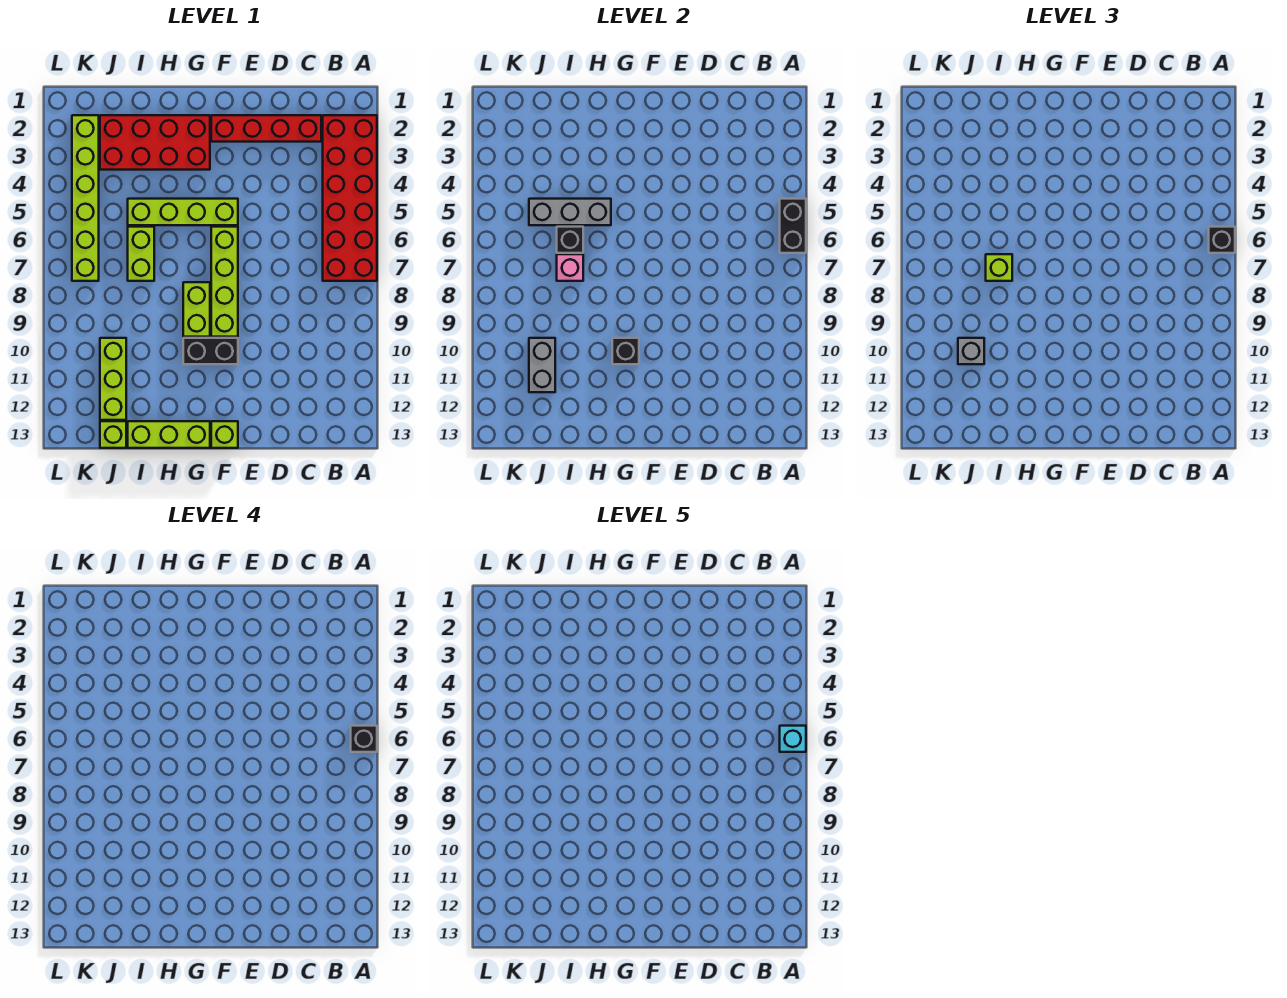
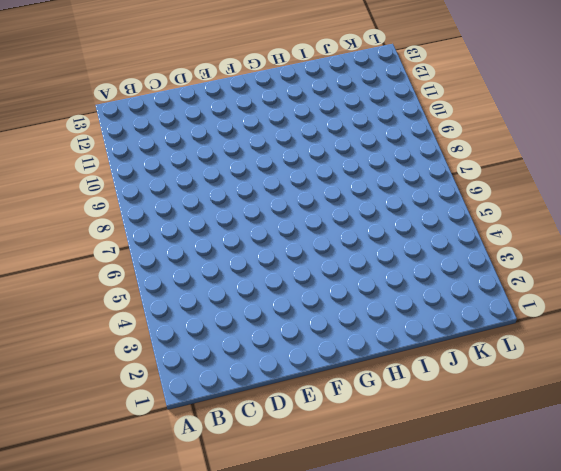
none -> red 2x6 brick [323,115,377,281]
none -> red 1x4 brick [211,115,321,142]
none -> lime 1x4 brick [128,199,238,225]

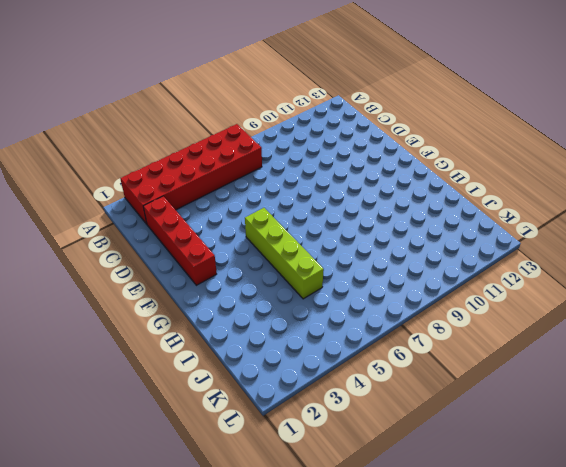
none -> lime 1x4 brick [211,227,238,337]
none -> black 1x2 brick [183,338,238,364]
none -> lime 1x1 brick [211,421,238,448]

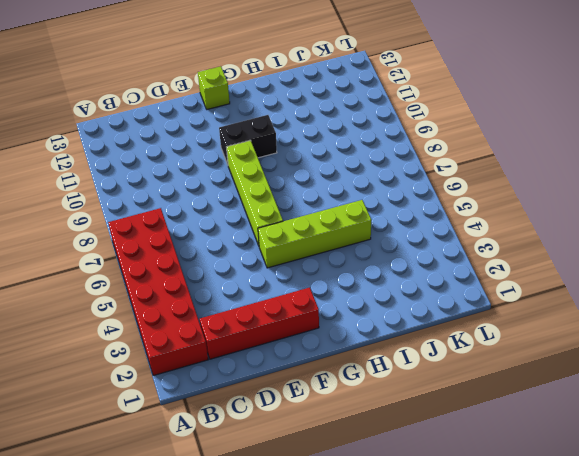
none -> red 2x4 brick [100,115,210,170]
none -> lime 1x2 brick [183,282,210,337]
none -> lime 1x3 brick [128,421,210,448]

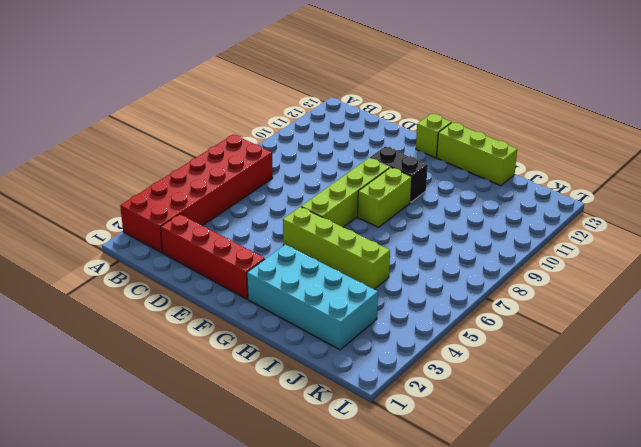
cyan 2x4 brick [247,245,378,350] -> red 2x4 brick [100,115,210,170]
none -> lime 1x2 brick [128,227,154,281]
none -> lime 1x3 brick [100,338,126,420]
none -> lime 1x1 brick [100,421,126,448]

